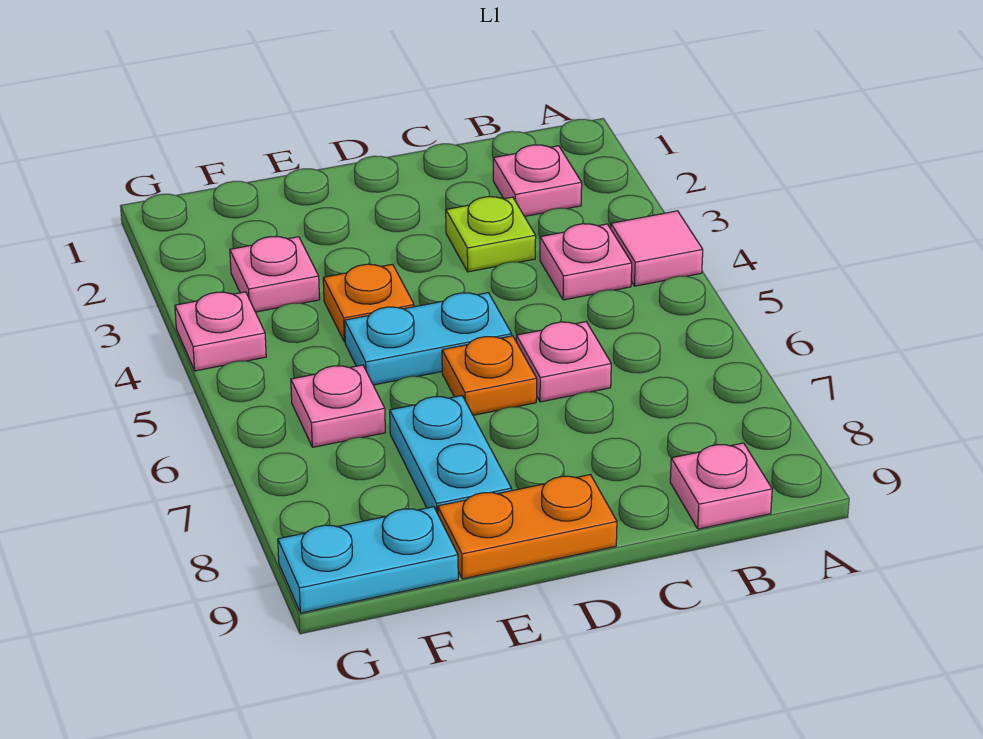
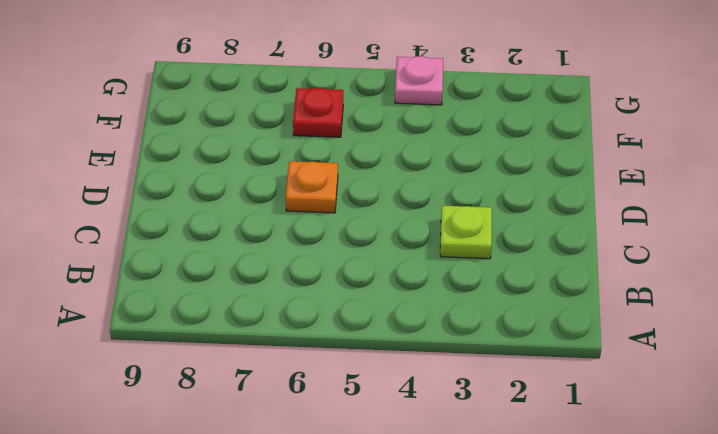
red 1x1 plate [293,88,343,137] -> pink 1x1 plate [291,365,385,447]
none -> pink 1x1 tile [611,211,703,286]
none -> pink 1x1 plate [493,145,582,216]
none -> pink 1x1 plate [540,224,632,300]

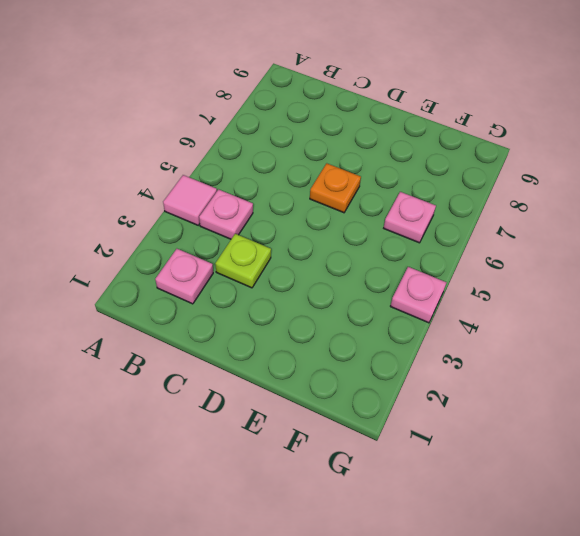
none -> pink 1x1 plate [670,443,772,529]
none -> pink 1x1 plate [516,322,611,402]
none -> cyan 1x2 plate [345,293,512,385]

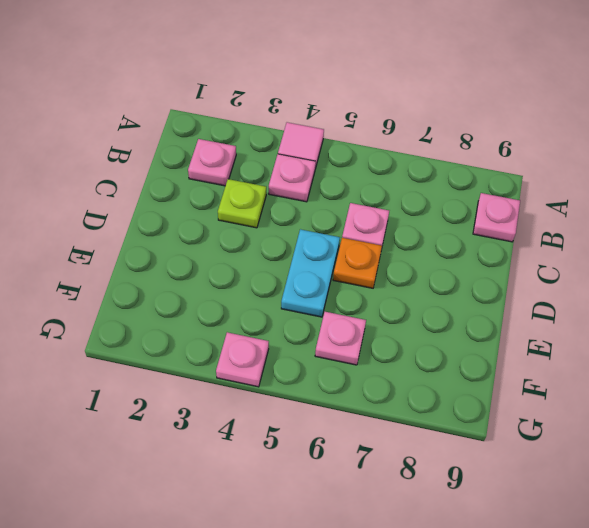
none -> orange 1x2 plate [438,475,617,579]
none -> orange 1x1 plate [323,264,414,342]
none -> cyan 1x2 plate [390,396,512,514]

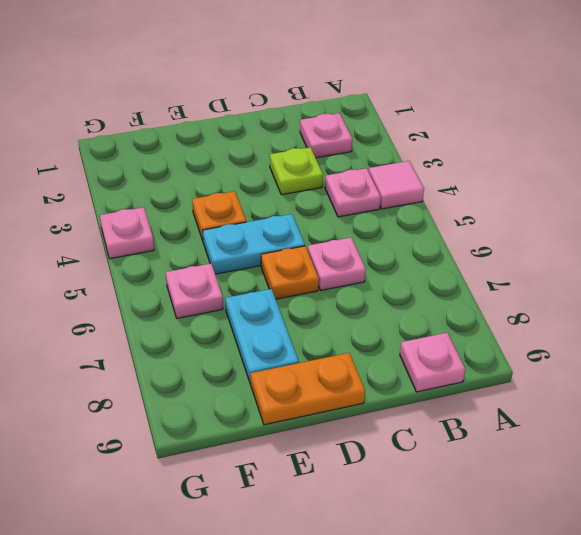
none -> pink 1x1 plate [230,237,320,312]
none -> cyan 1x2 plate [278,507,458,613]

